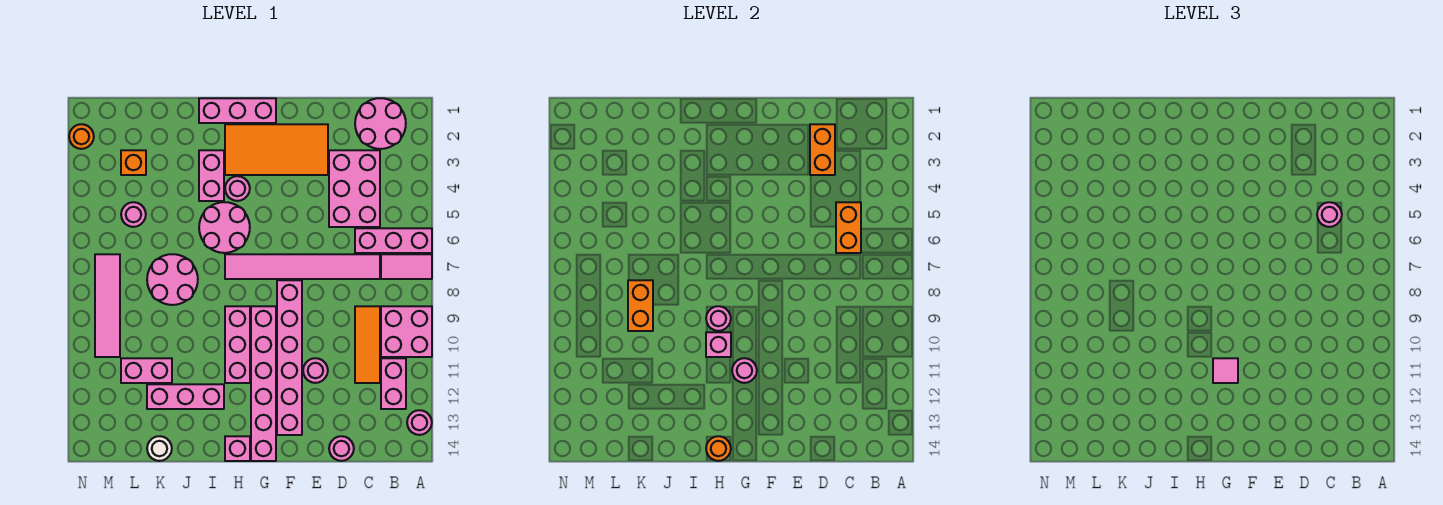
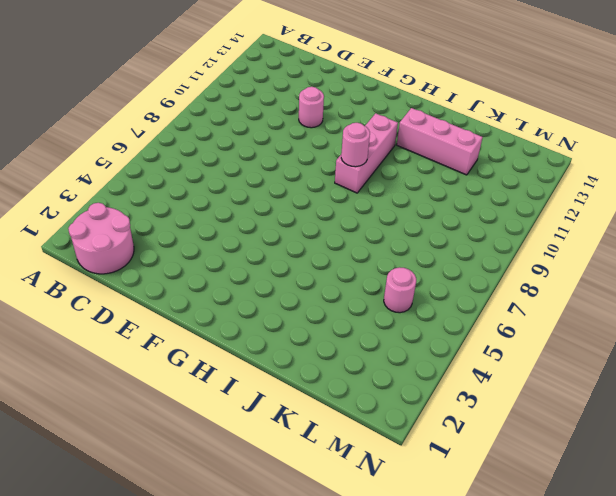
none -> pink 1x3 brick [355,228,432,253]
none -> pink 1x2 tile [381,254,432,279]
none -> pink 2x2 brick [381,306,432,357]
none -> pink 1x1 round brick [407,410,432,435]

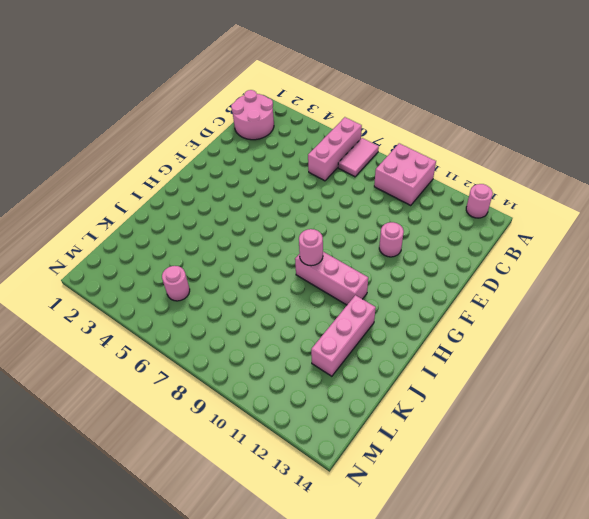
none -> pink 1x2 brick [381,358,406,409]
none -> pink 2x3 brick [329,150,380,227]
none -> pink 1x6 tile [225,254,380,279]
none -> orange 1x3 tile [355,306,380,383]

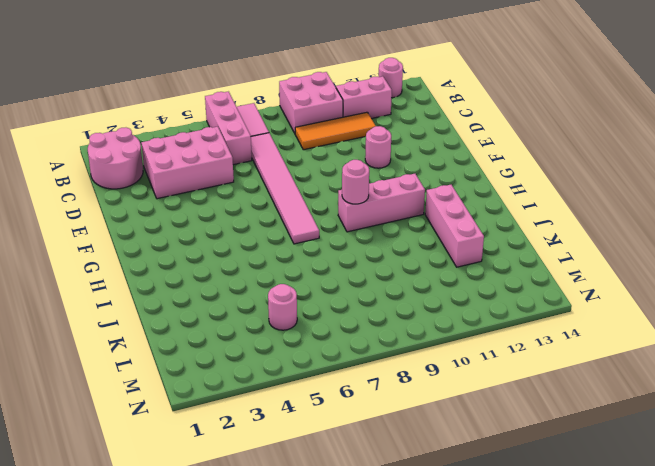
none -> pink 1x1 round brick [329,436,354,461]
none -> orange 2x4 tile [225,124,328,175]
none -> pink 1x6 brick [277,280,302,435]
none -> pink 1x3 brick [199,98,276,123]

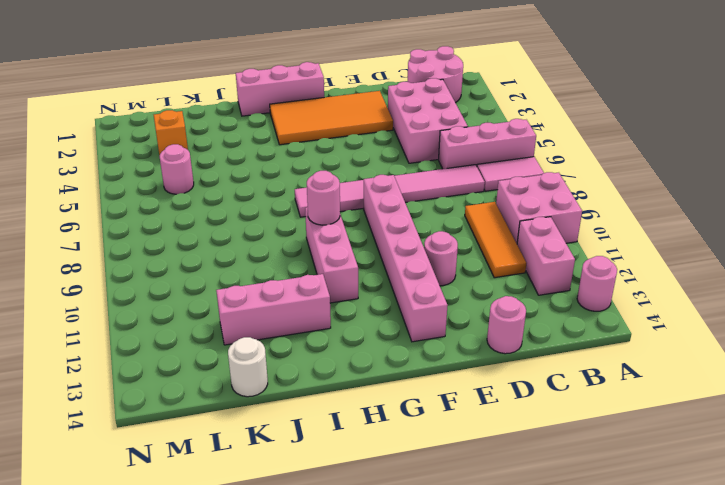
none -> pink 1x6 brick [251,306,276,461]
none -> pink 1x1 round brick [225,176,250,201]
none -> pink 2x2 round brick [199,202,250,253]
none -> pink 1x1 brick [225,436,250,461]

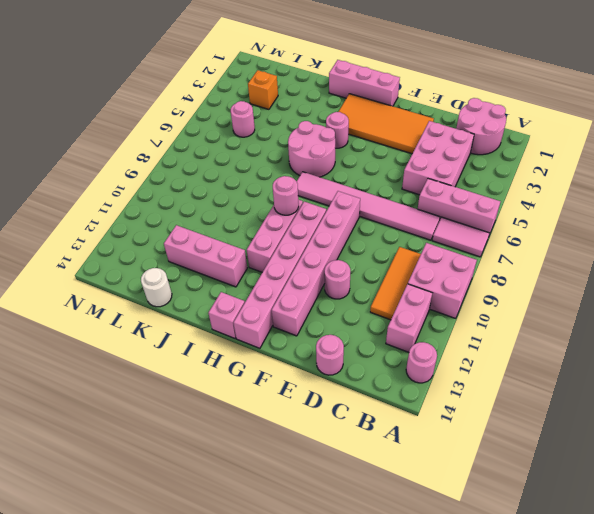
none -> pink 1x2 brick [199,150,224,201]
none -> pink 2x2 round brick [147,254,198,305]
none -> pink 1x2 brick [121,358,172,383]
none -> pink 1x4 tile [95,254,120,357]

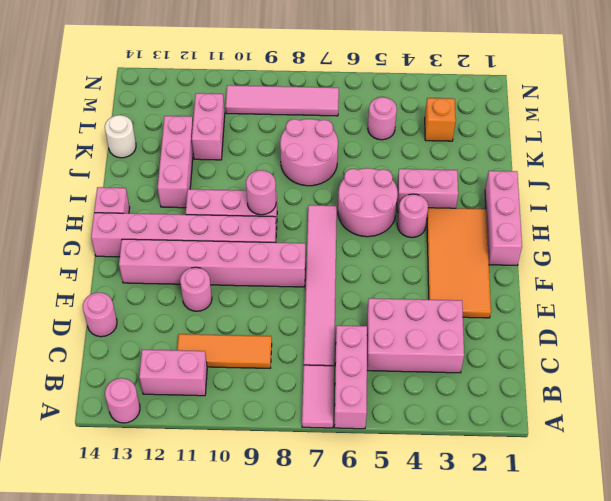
none -> pink 2x2 brick [381,306,432,357]
none -> pink 2x2 round brick [355,98,406,149]
none -> orange 1x1 round brick [69,124,94,149]
none -> orange 1x2 brick [836,202,861,253]

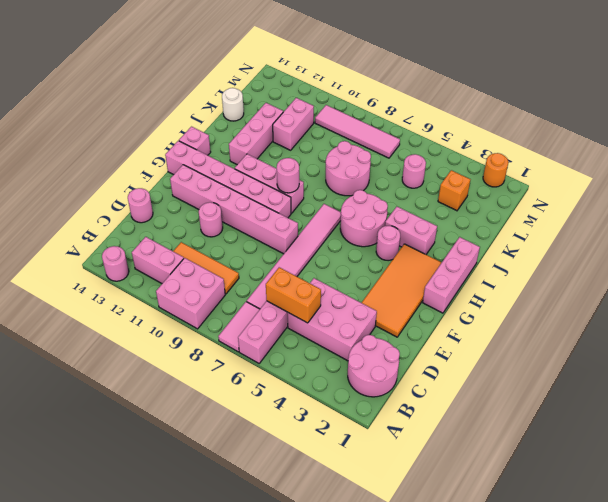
none -> orange 1x2 brick [810,124,835,175]
none -> pink 1x1 round brick [732,358,757,383]
none -> pink 1x1 brick [706,332,731,357]
none -> orange 1x1 round brick [706,436,731,461]

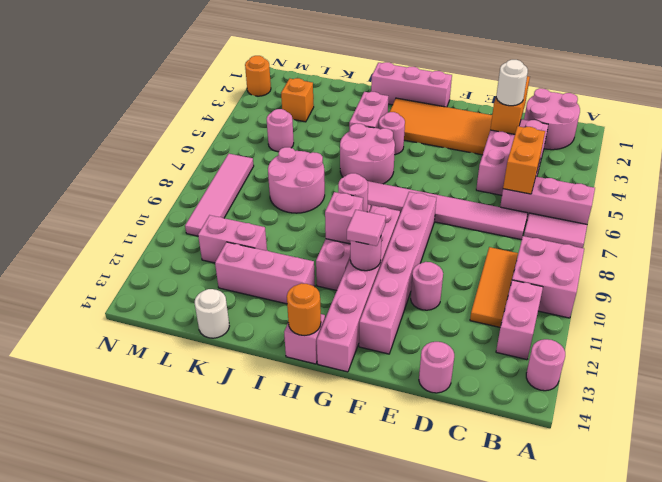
white 1x1 round brick [496,60,528,106] -> none
none -> orange 1x2 brick [628,280,653,331]
none -> pink 1x1 round brick [1317,202,1342,227]

